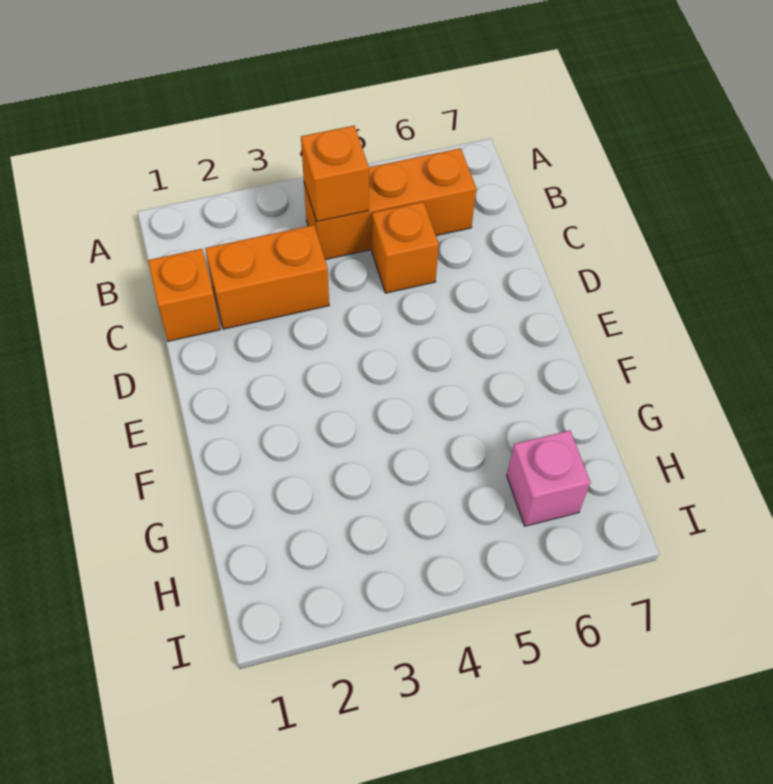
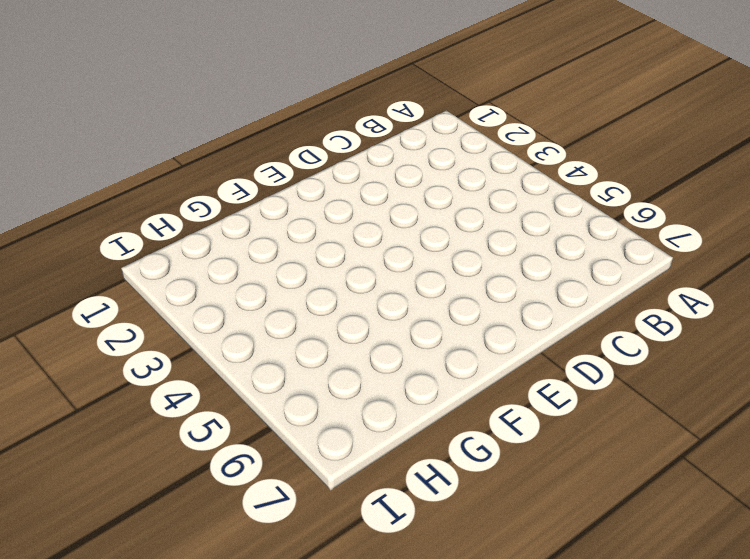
none -> orange 1x3 brick [304,148,476,260]
none -> orange 1x1 brick [148,249,220,341]

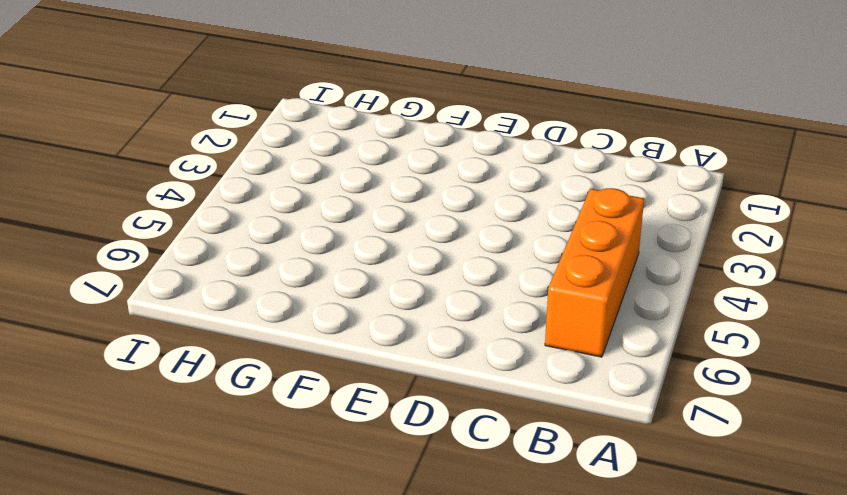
none -> orange 1x1 brick [148,249,220,341]
none -> orange 1x2 brick [205,225,329,329]

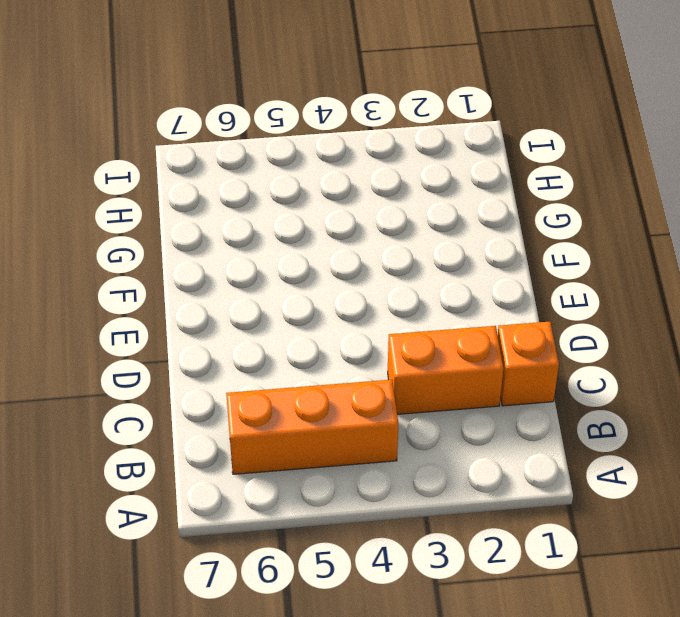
none -> orange 1x1 brick [372,202,439,293]
none -> pink 1x1 brick [507,430,590,526]

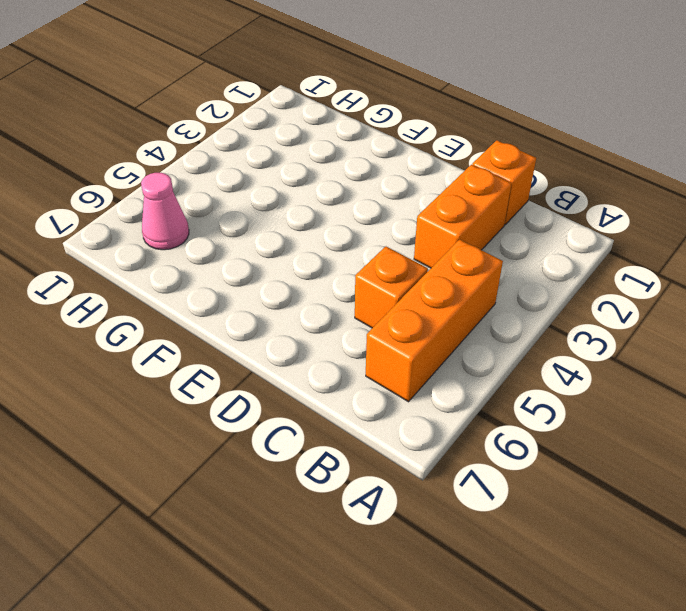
pink 1x1 cone [141,173,189,250] -> pink 1x1 brick [507,430,590,526]
none -> orange 1x1 brick [301,126,369,222]

